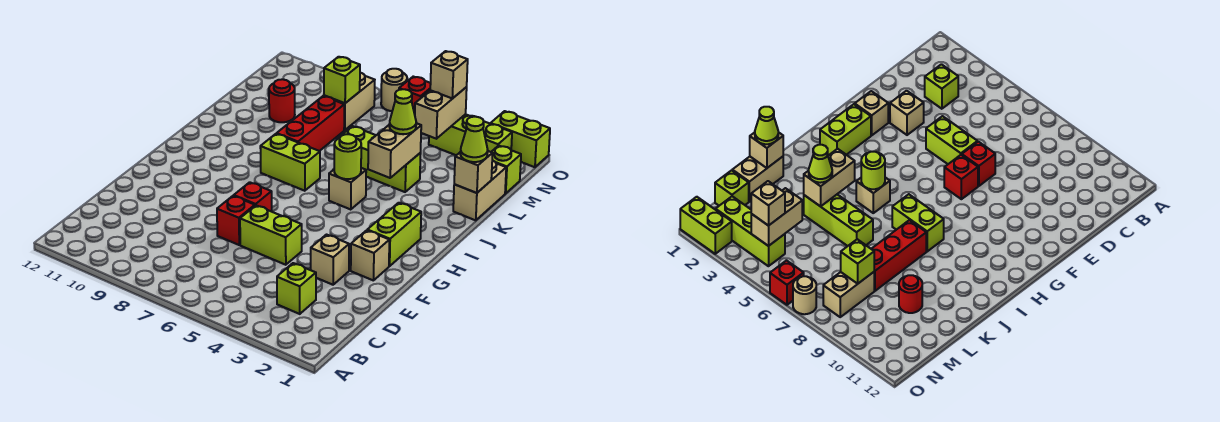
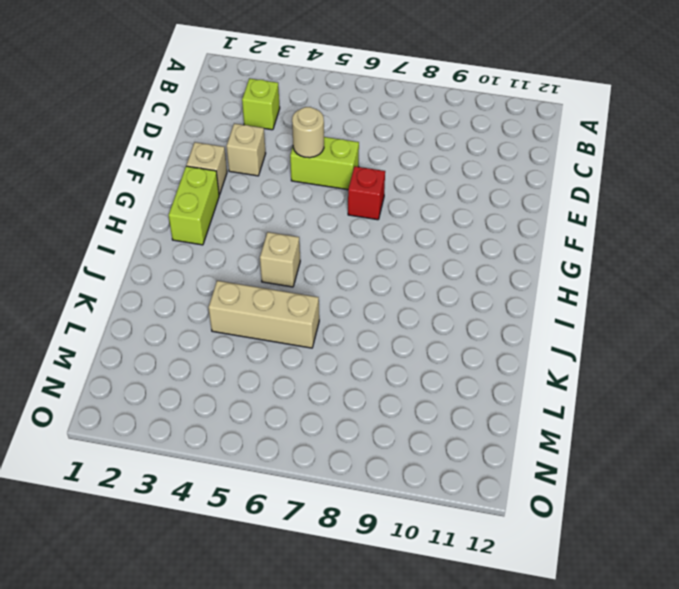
tan 1x1 round brick [292,107,324,158] -> tan 1x1 round brick moved to [381,69,407,111]
tan 1x3 brick [209,281,319,348] -> lime 1x3 brick [338,126,421,192]
none -> red 1x1 brick [217,196,255,245]
none -> lime 1x2 brick [260,134,320,191]
none -> red 1x3 brick [277,96,344,151]

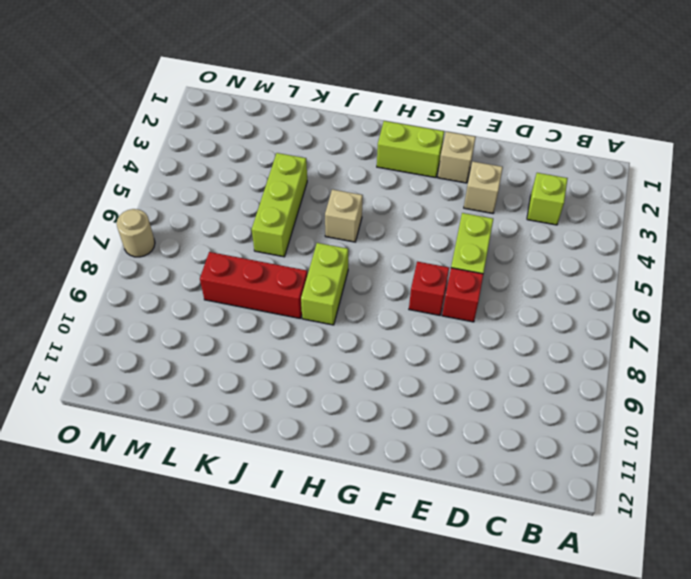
none -> tan 1x2 brick [453,160,506,220]
none -> red 1x1 round brick [269,79,295,122]
none -> lime 1x1 brick [492,146,521,193]

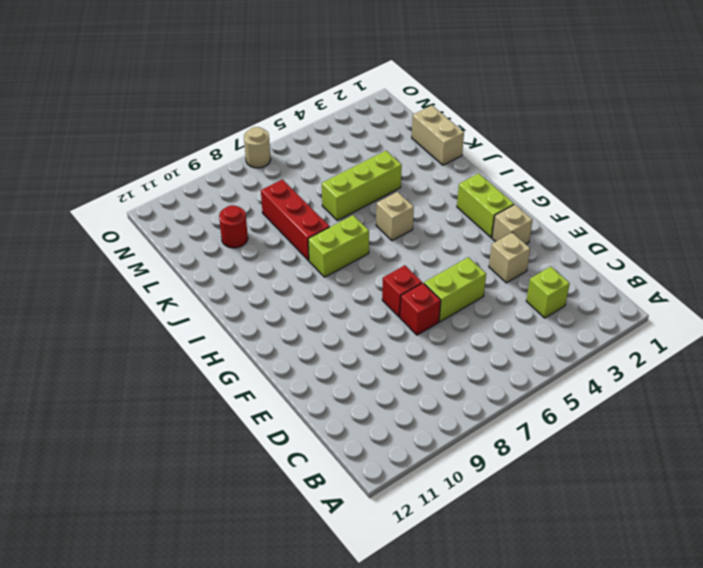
none -> lime 1x1 brick [492,146,521,193]
none -> tan 1x2 brick [324,73,375,130]
none -> lime 1x3 brick [429,114,512,155]

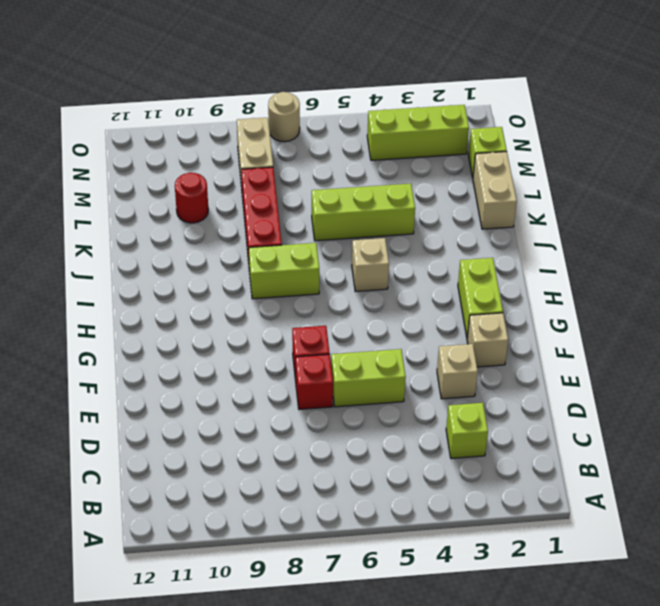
none -> lime 1x2 brick [491,111,550,167]
none -> red 1x1 brick [399,77,431,114]
none -> lime 1x1 round brick [334,134,361,179]

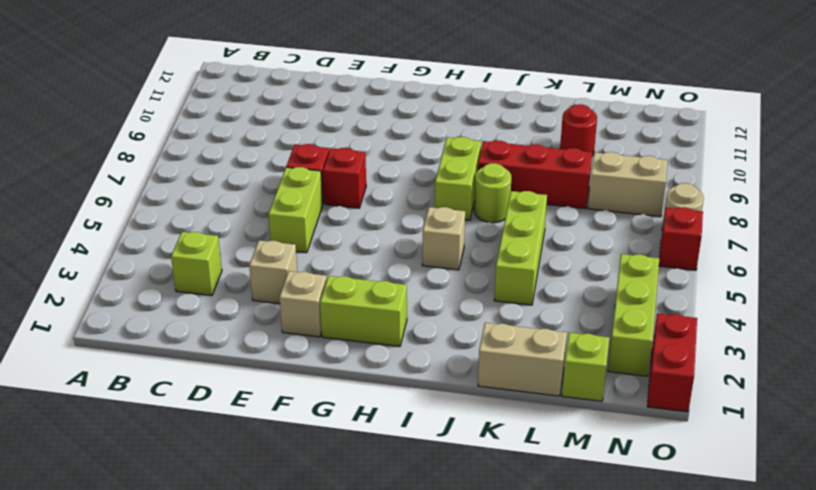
lime 1x1 round brick [474,163,511,223] -> lime 1x1 round brick moved to [334,134,361,179]
red 1x2 brick [647,313,697,412] -> lime 1x2 brick [491,111,550,167]
none -> tan 1x2 brick [368,123,421,178]
none -> tan 1x1 brick [454,151,493,193]
none -> tan 1x2 brick [415,87,467,139]

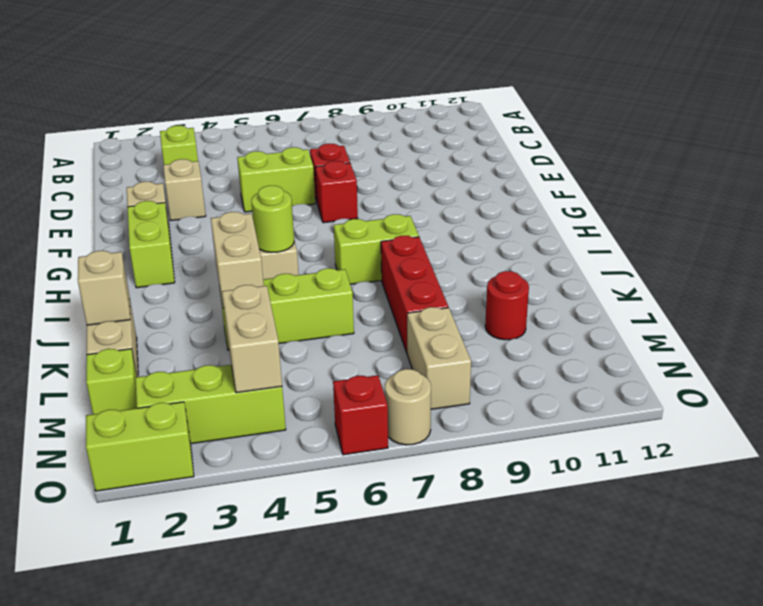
none -> lime 1x1 brick [324,57,360,103]
none -> lime 1x1 cone [460,117,488,162]
none -> lime 1x1 cone [389,89,416,134]

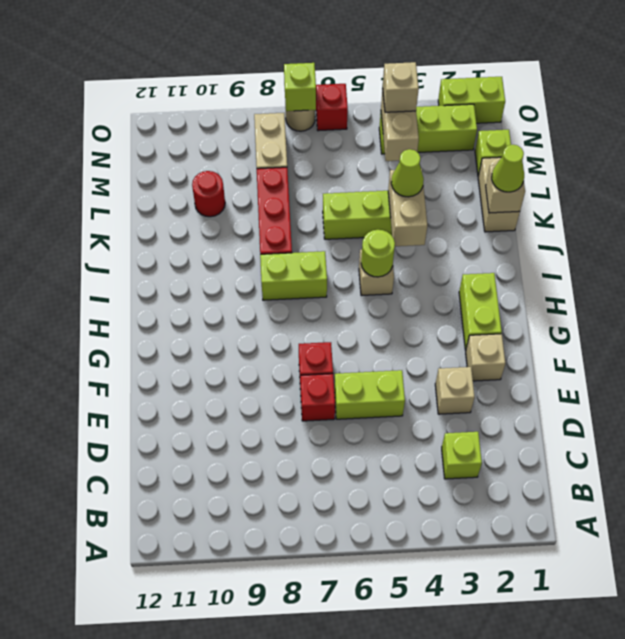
lime 1x1 brick [284,63,316,111] -> lime 1x1 brick moved to [324,57,360,103]

